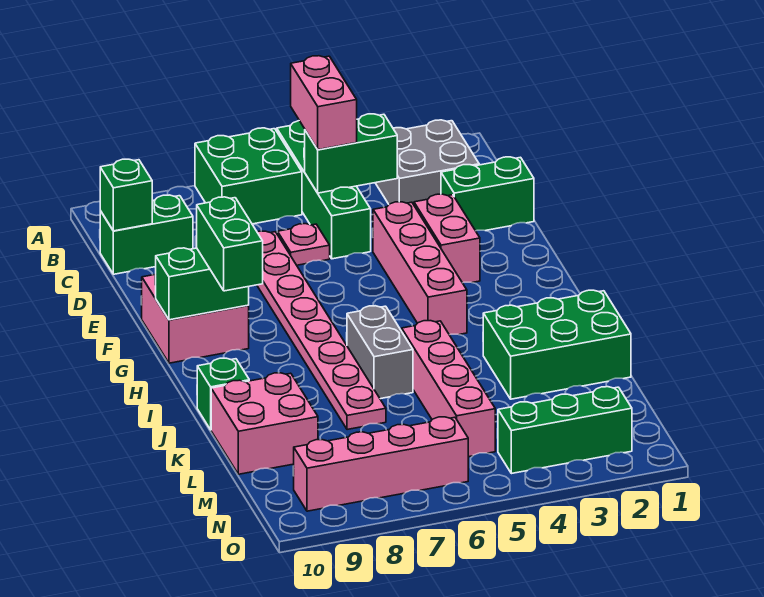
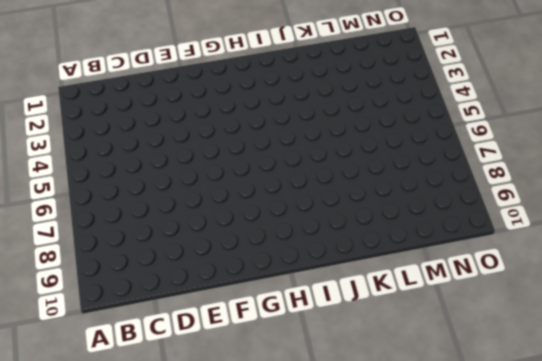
none -> green 1x4 brick [277,121,371,259]
none -> green 2x2 brick [195,128,302,224]
none -> grey 2x2 brick [376,120,479,205]

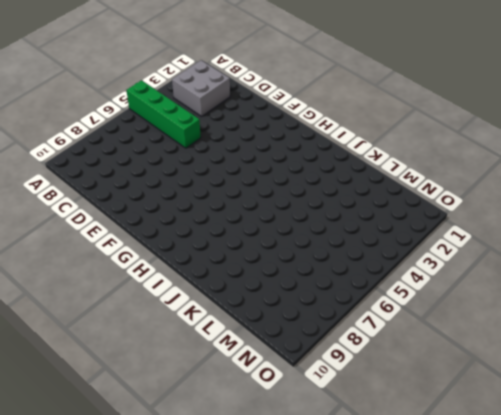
none -> green 2x2 brick [195,128,302,224]
none -> green 1x2 brick [100,195,193,274]
none -> green 1x2 brick [441,157,534,231]

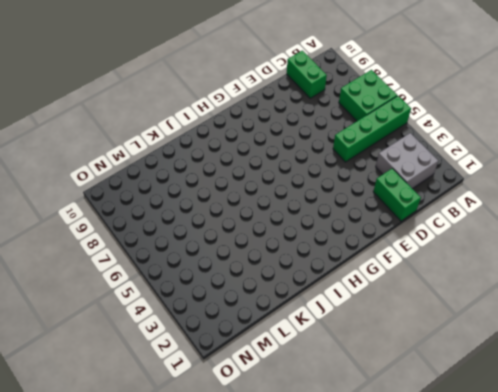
none -> pink 1x1 plate [278,224,330,265]
none -> pink 1x8 plate [257,231,386,430]
none -> pink 1x2 brick [414,194,480,283]

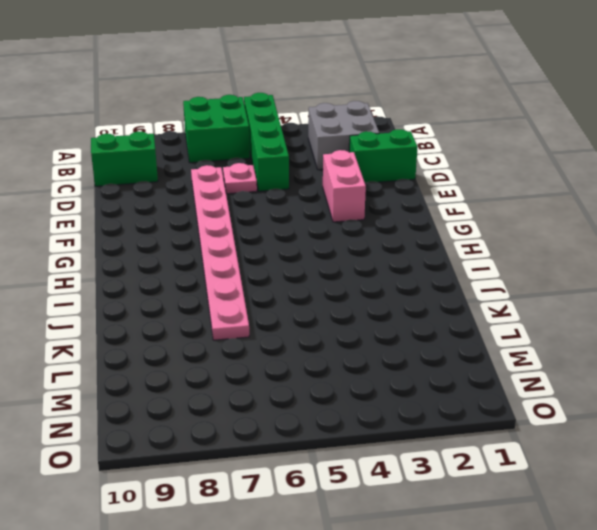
none -> pink 1x4 brick [373,202,467,335]
none -> pink 2x2 brick [141,274,249,363]
none -> grey 1x2 brick [347,306,413,399]

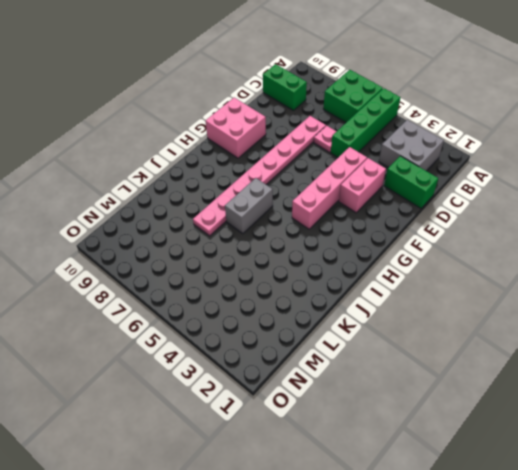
none -> green 2x3 brick [483,290,631,399]
none -> pink 1x4 brick [402,321,495,457]
none -> green 1x1 brick [197,358,249,430]

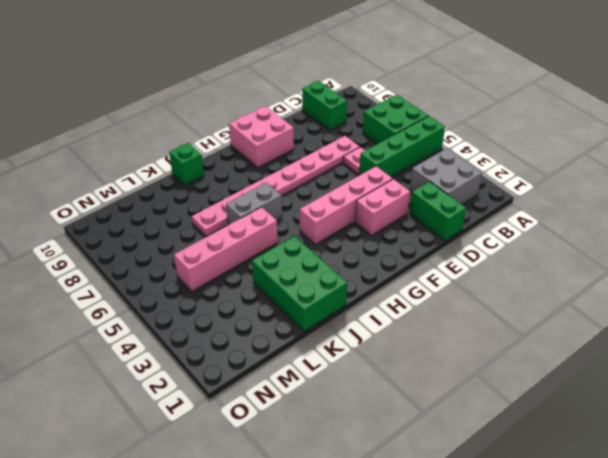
none -> pink 2x2 brick [211,373,318,474]
none -> green 1x3 brick [498,386,632,474]
none -> pink 1x4 brick [293,417,468,511]

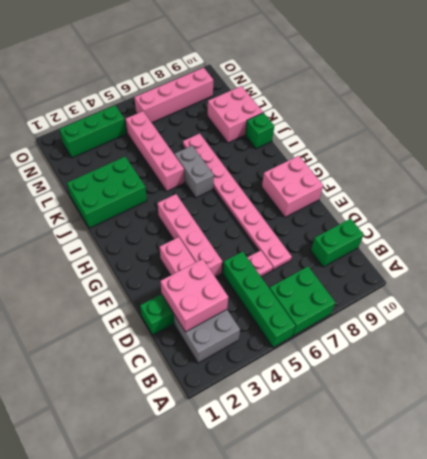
pink 2x2 brick [160,259,228,332] -> none
none -> green 1x2 brick [305,114,397,193]
none -> green 1x1 brick [100,159,152,231]
none -> green 1x2 brick [155,248,249,320]

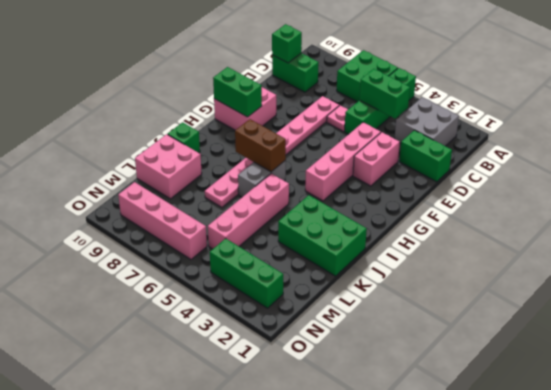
brown 1x2 brick [235,119,286,172] -> none
none -> pink 1x2 brick [291,56,357,150]
none -> green 1x2 brick [197,197,263,291]

